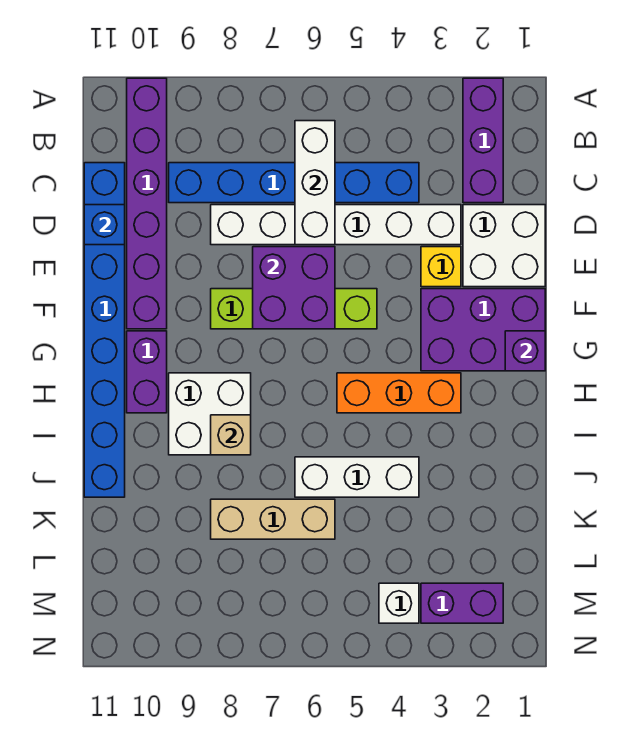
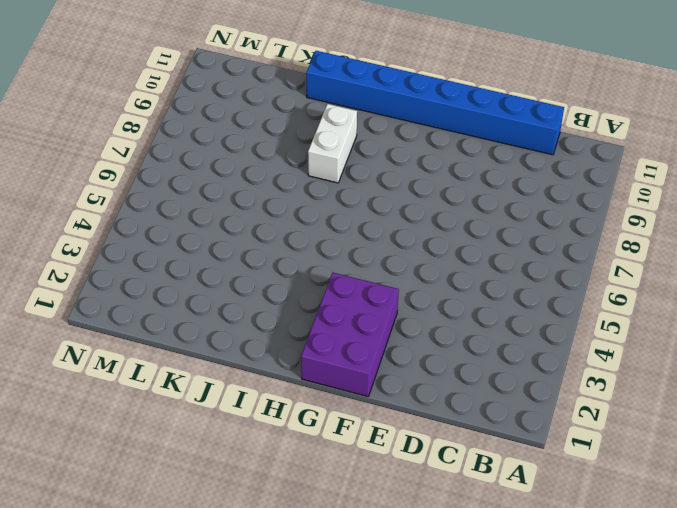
white 1x2 brick [308,104,357,183] -> white 2x2 brick [169,373,251,455]
none -> purple 1x3 brick [463,78,503,203]
none -> purple 1x6 brick [127,78,167,329]
none -> blue 1x6 brick [169,163,419,203]

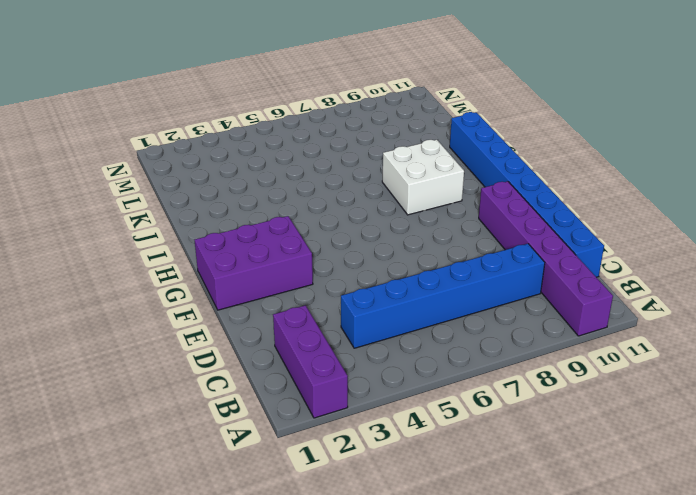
none -> white 2x2 brick [463,205,545,287]
none -> white 1x6 brick [211,205,461,245]
none -> yellow 1x1 brick [421,247,461,287]

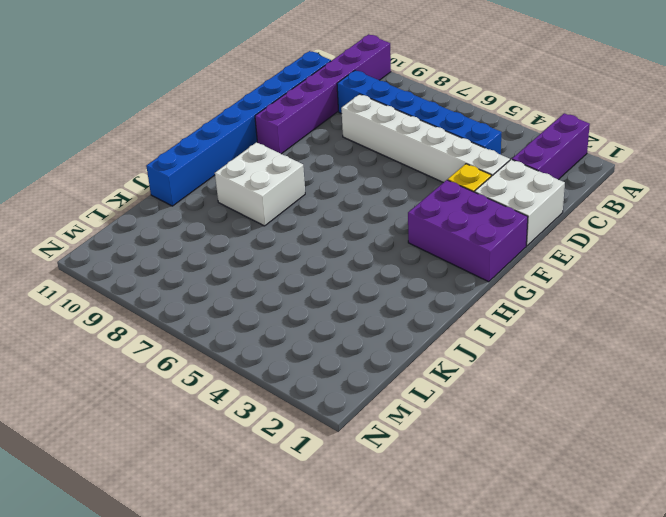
none -> lime 1x4 brick [211,289,377,329]
none -> purple 1x2 brick [127,331,167,413]
none -> orange 1x3 brick [337,373,461,413]

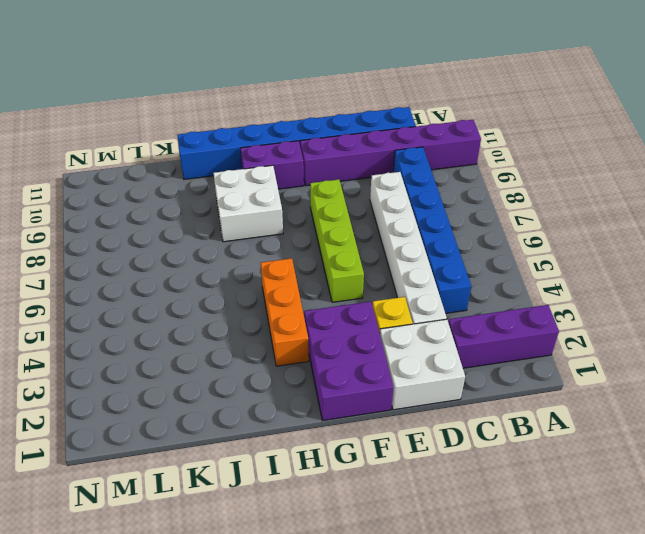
none -> white 1x3 brick [295,457,419,497]
none -> tan 1x3 brick [211,499,335,539]
none -> purple 1x2 brick [421,583,503,623]

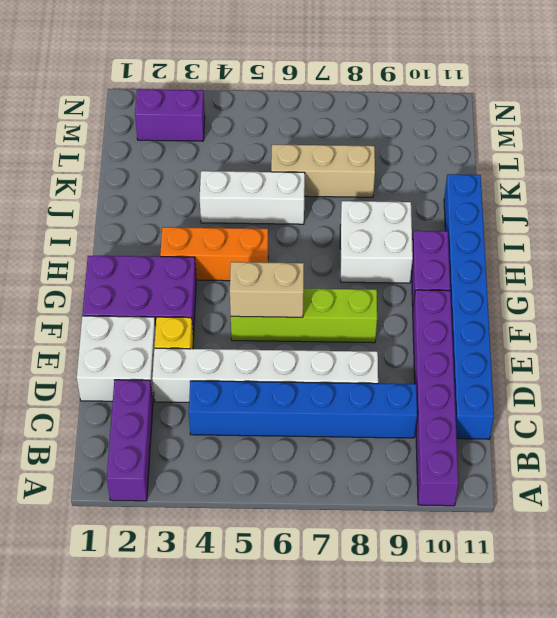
tan 1x2 brick [230,262,304,317] -> purple 2x2 brick [253,247,335,329]
none -> white 1x1 brick [379,583,419,623]
none -> white 1x3 brick [295,121,335,245]
none -> blue 1x1 brick [84,205,125,245]

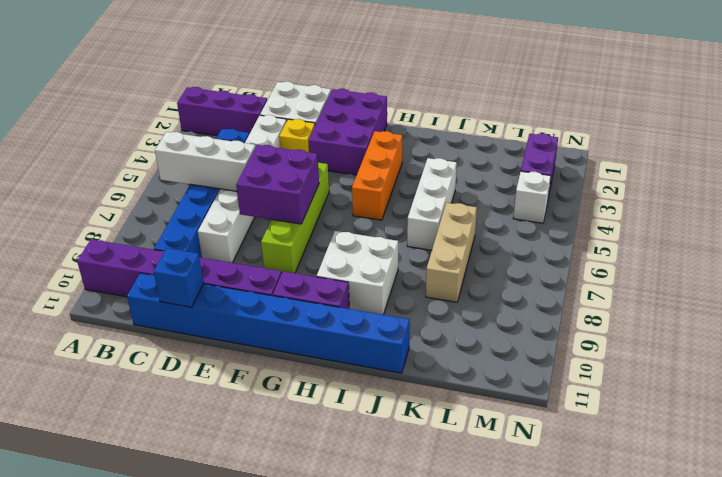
none -> purple 1x1 brick [505,331,545,371]
none -> tan 1x1 brick [211,415,251,455]

